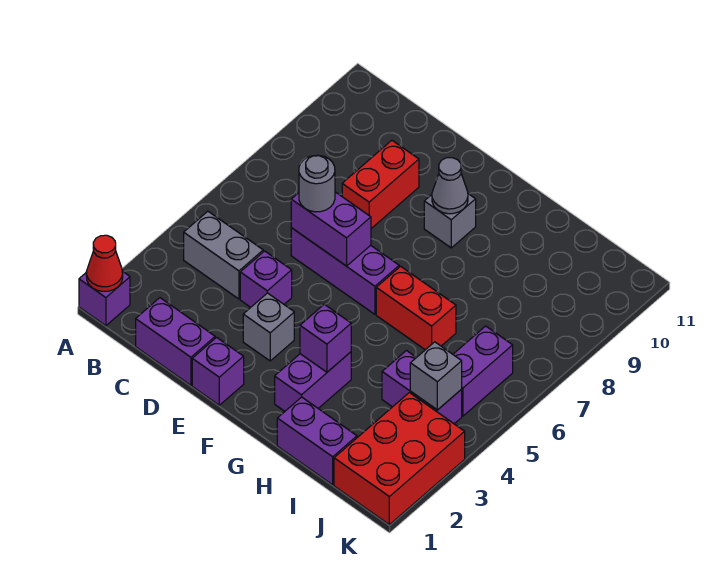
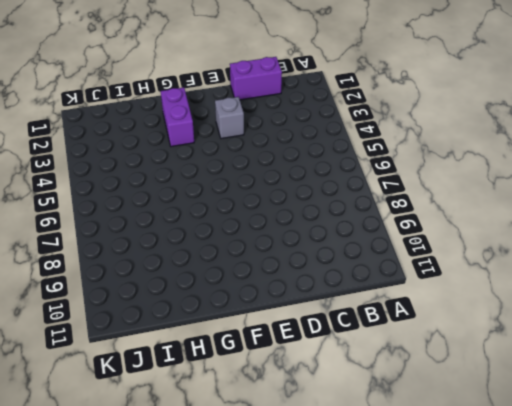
none -> purple 1x1 brick [79,271,130,326]
none -> grey 1x2 brick [184,211,263,299]
none -> purple 1x1 brick [240,251,292,307]

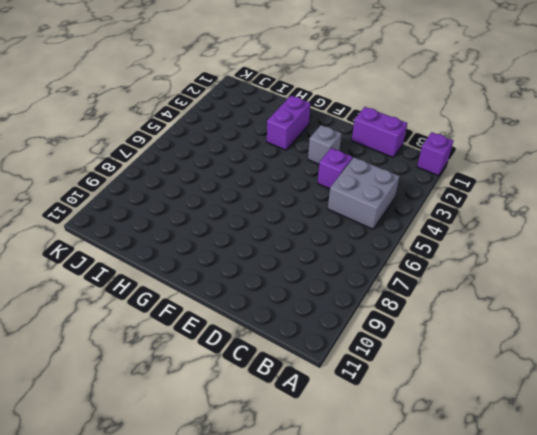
grey 2x2 brick [328,157,400,229] -> grey 1x2 brick [184,211,263,299]
none -> purple 1x3 brick [291,228,399,314]
none -> red 1x2 brick [342,140,419,228]
none -> purple 1x1 brick [192,337,244,405]

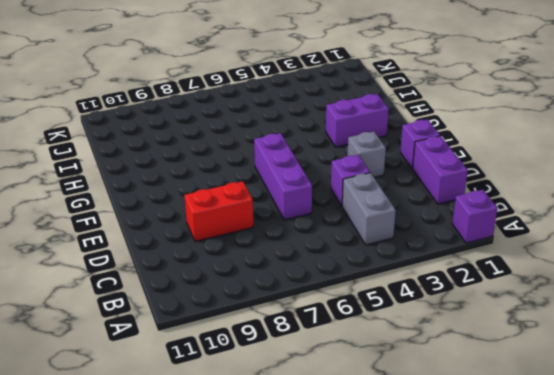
none -> grey 1x1 brick [424,194,476,248]
none -> red 1x2 brick [376,266,456,350]
none -> purple 1x2 brick [277,397,357,485]

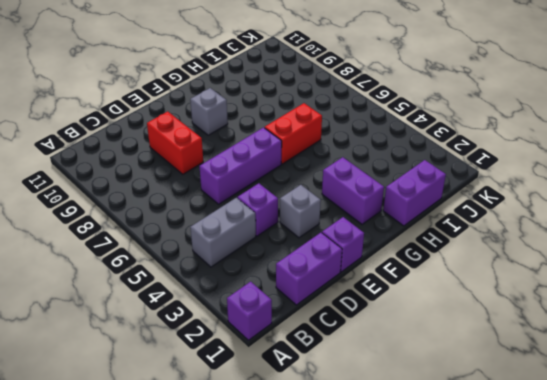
none -> purple 1x2 brick [382,351,462,424]
none -> red 2x3 brick [334,393,465,525]
none -> purple 1x2 brick [453,326,513,416]

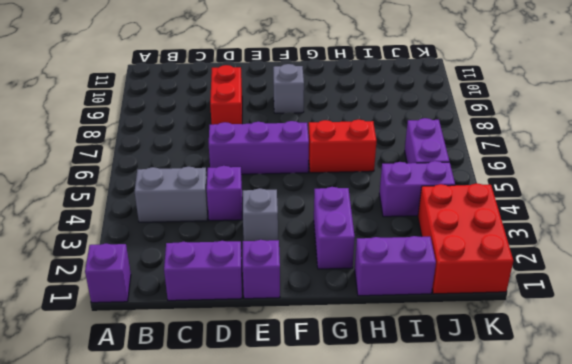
none -> red 1x1 cone [86,235,123,291]
none -> purple 1x2 brick [291,192,371,266]
none -> grey 1x1 cone [432,158,468,214]

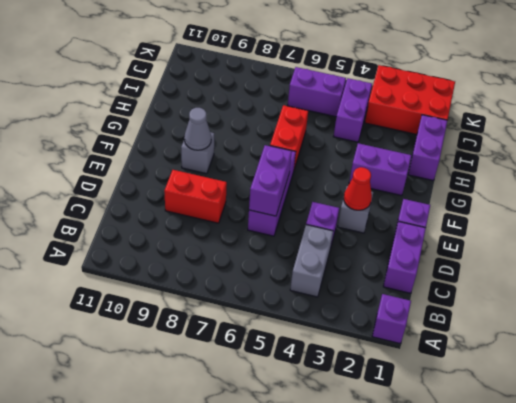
red 1x1 cone [344,167,372,210] -> red 1x1 cone moved to [86,235,123,291]
none -> purple 1x1 brick [300,304,351,372]
none -> grey 1x1 brick [410,342,462,410]
none -> grey 1x1 round brick [299,155,335,212]

